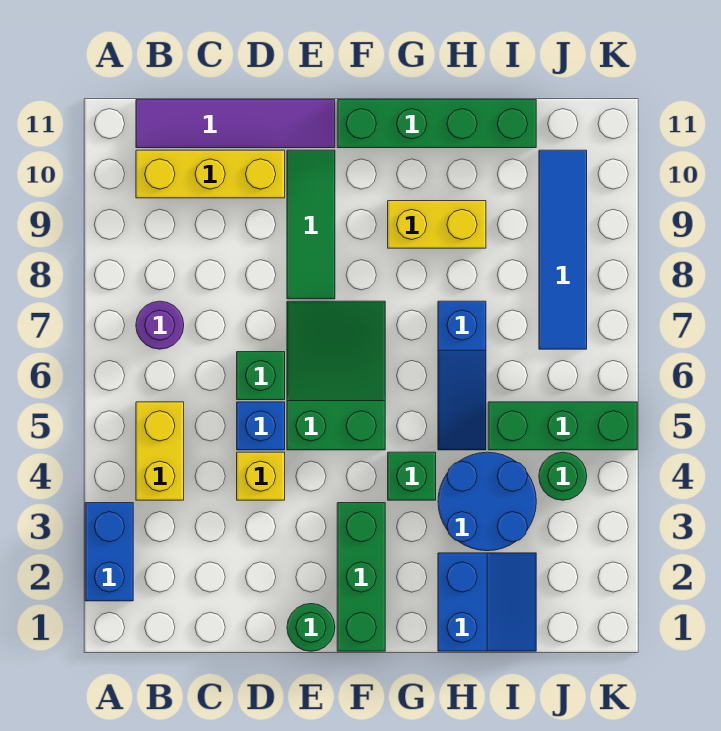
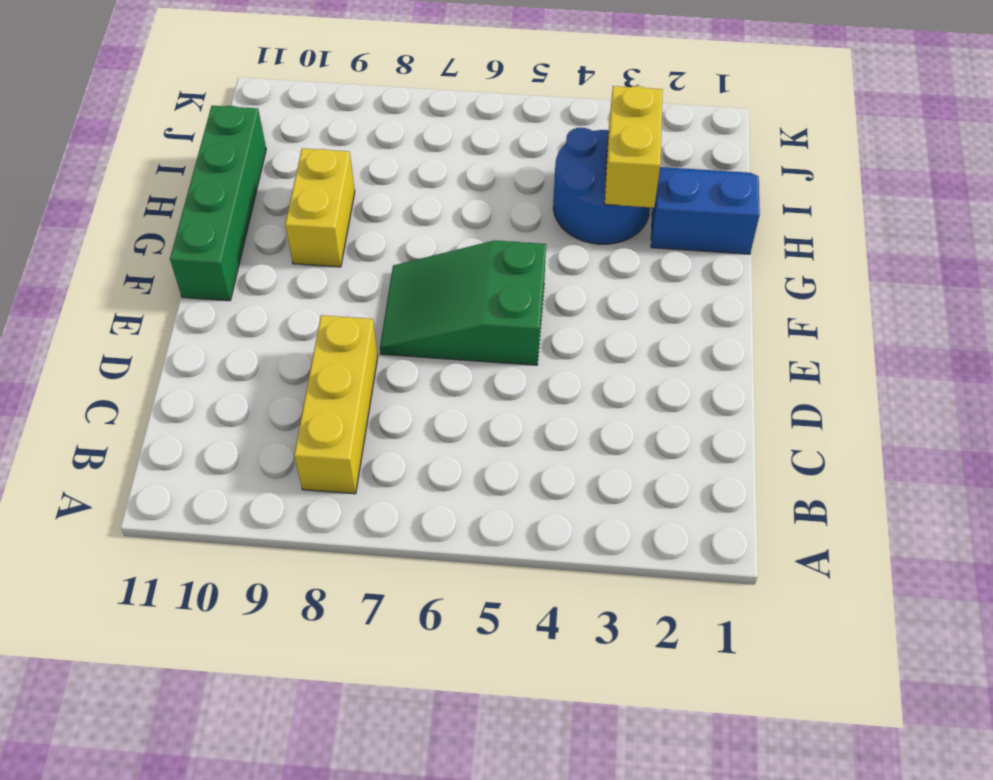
yellow 1x3 brick [294,315,378,494] -> yellow 1x3 brick moved to [136,150,285,198]
yellow 1x2 brick [605,86,663,208] -> yellow 1x2 brick turned to [136,402,184,500]
none -> blue 1x2 brick [85,503,133,601]
none -> purple 1x1 round brick [136,301,184,349]
none -> purple 1x4 tile [136,100,335,148]

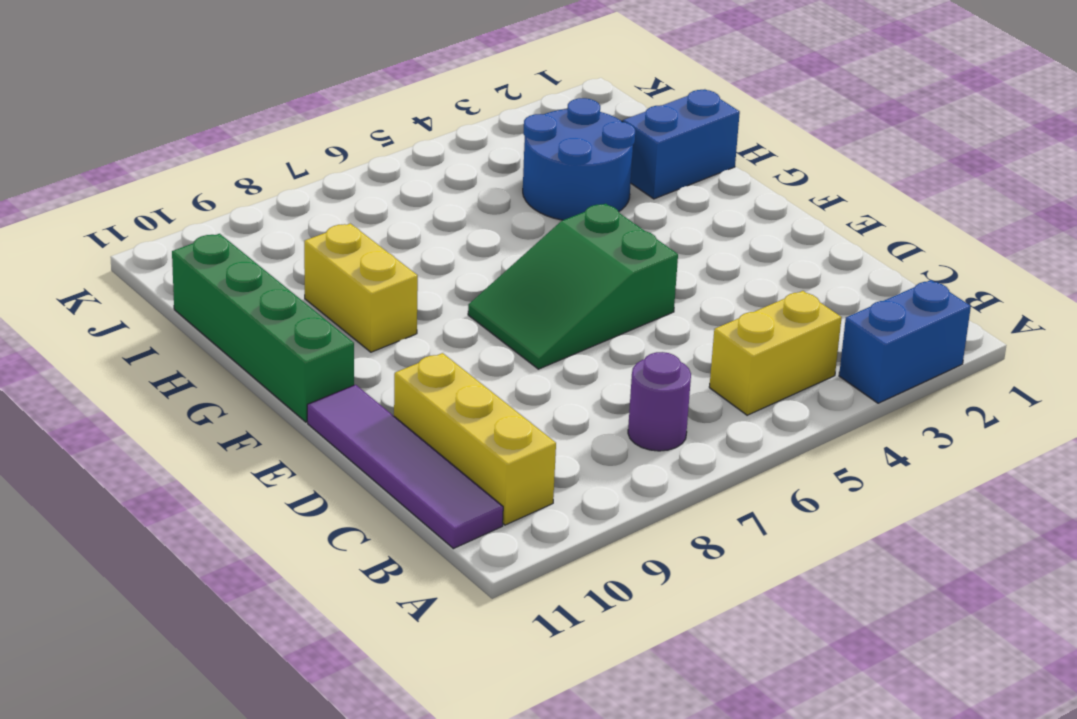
none -> yellow 1x1 brick [237,452,285,500]
none -> blue 1x1 brick [237,402,285,450]
none -> green 1x1 brick [237,352,285,400]

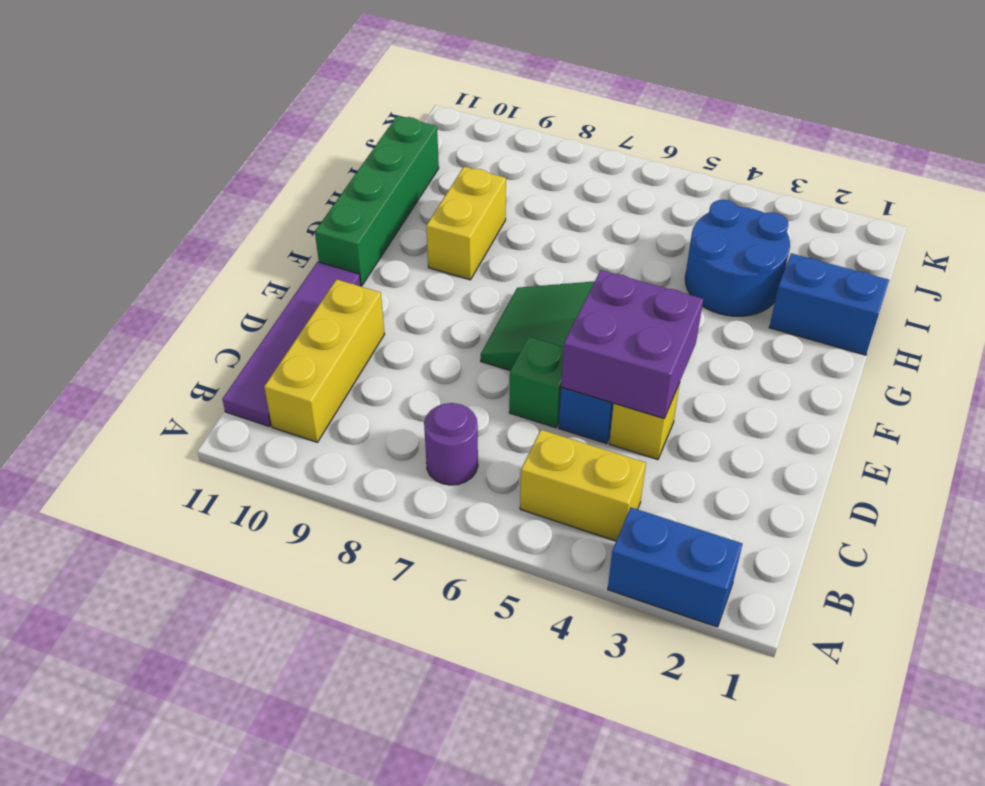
purple 2x2 brick [561,270,703,418] -> none
none -> green 1x1 round brick [287,604,335,651]
none -> green 1x3 tile [287,150,335,299]
none -> green 1x3 brick [337,503,385,651]

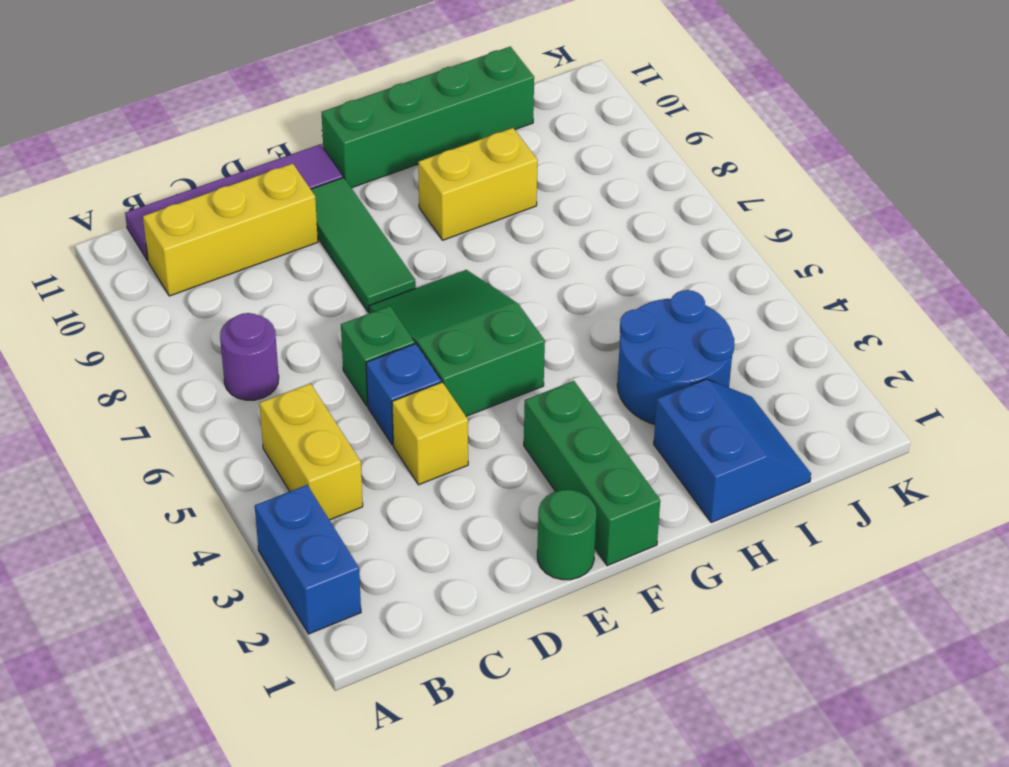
none -> green 1x1 brick [388,452,436,500]
none -> blue 1x3 slope [438,301,486,450]
none -> green 1x3 brick [488,402,637,450]

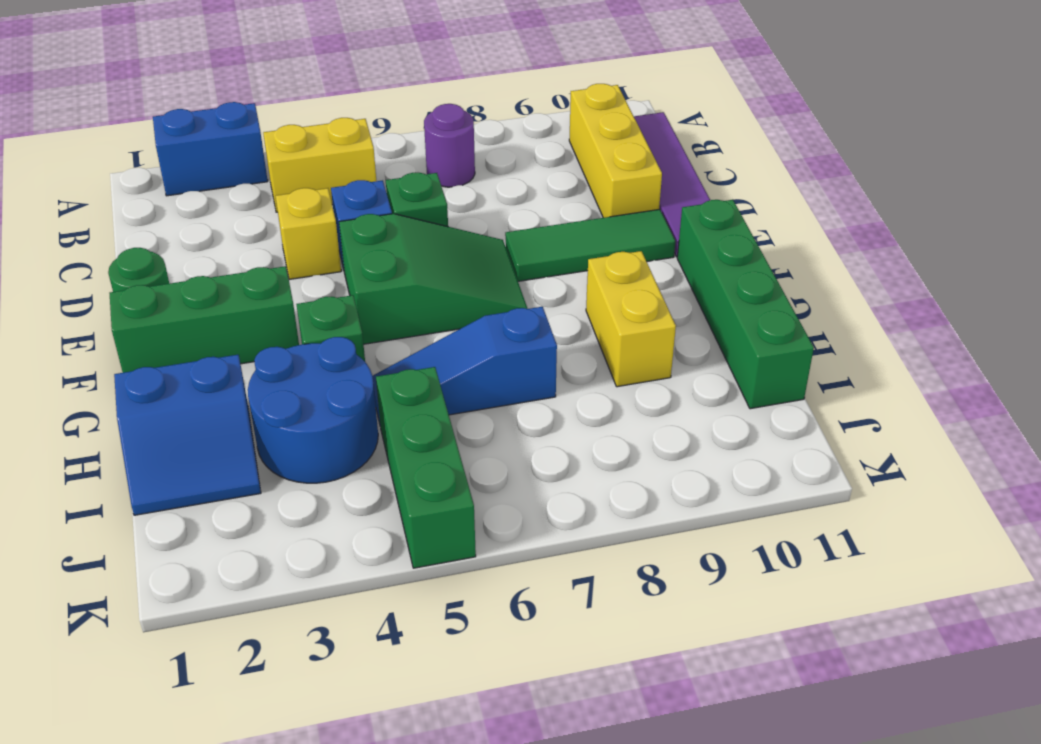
none -> green 1x1 round brick [539,452,587,500]
none -> blue 1x4 tile [539,150,587,349]

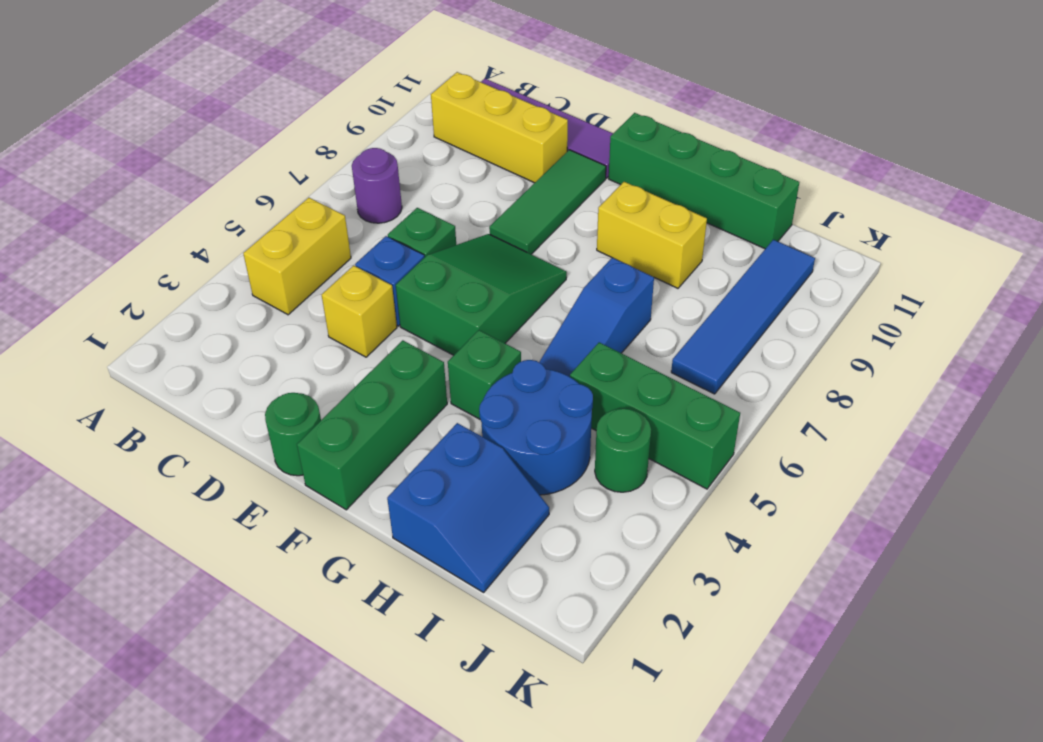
none -> blue 1x2 brick [85,503,133,601]

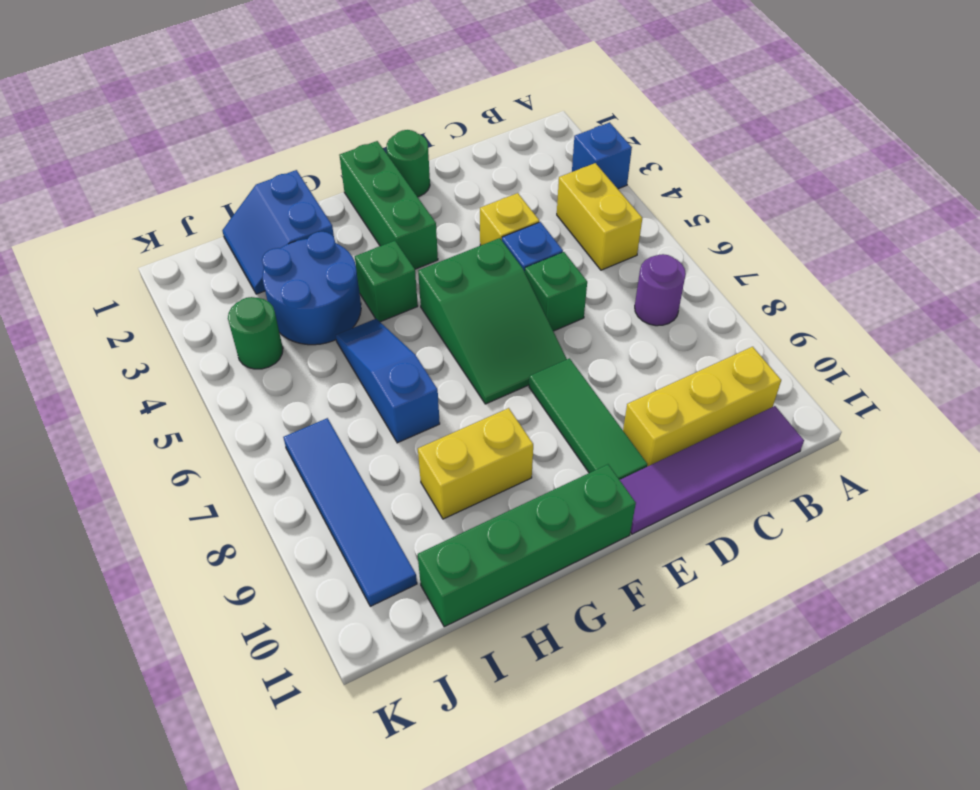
blue 1x1 brick [572,122,632,189] -> blue 1x2 brick [85,503,133,601]
none -> green 1x3 brick [488,402,637,450]

